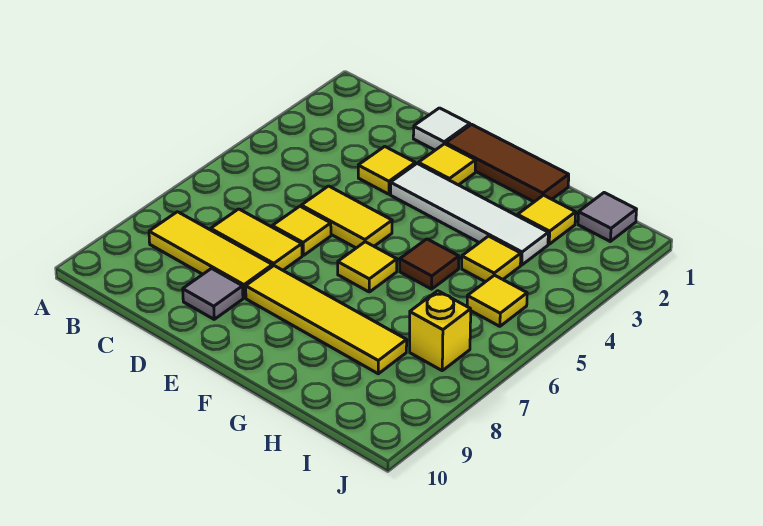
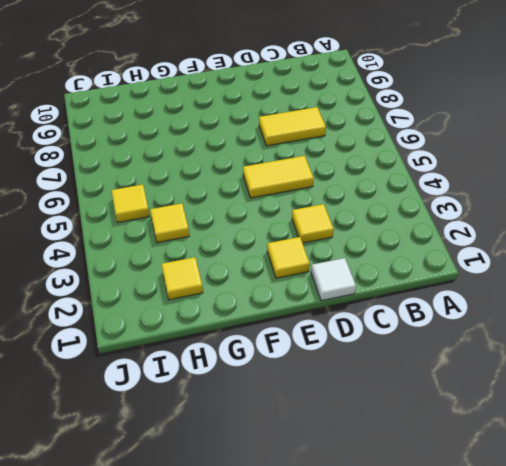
none -> yellow 1x3 tile [149,212,272,298]
none -> yellow 1x1 tile [272,206,331,255]
none -> grey 1x1 tile [183,268,243,319]

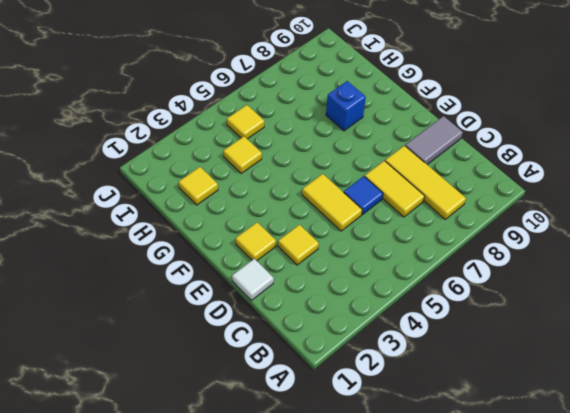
blue 1x1 tile [344,176,383,215] -> yellow 1x1 tile [272,206,331,255]
grey 1x2 tile [405,116,463,165] -> grey 1x1 tile [183,268,243,319]
blue 1x1 brick [326,81,366,131] -> yellow 1x4 tile [246,266,407,374]
none -> brown 1x3 tile [446,124,569,202]
none -> white 1x4 tile [391,164,548,265]
none -> yellow 1x1 tile [338,242,397,292]

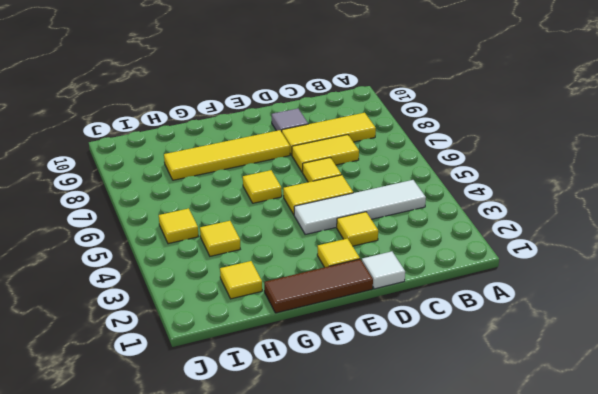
white 1x4 tile [294,180,426,234] -> white 1x4 tile moved to [391,164,548,265]
none -> brown 1x1 tile [400,239,459,289]
none -> grey 1x1 tile [578,193,637,241]
none -> yellow 1x1 brick [410,291,471,371]

